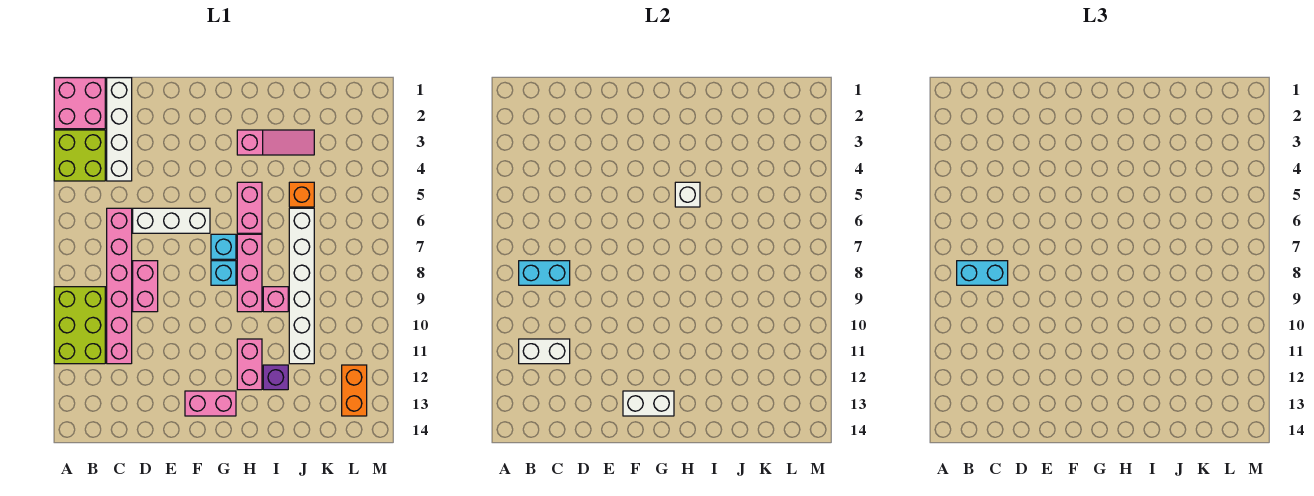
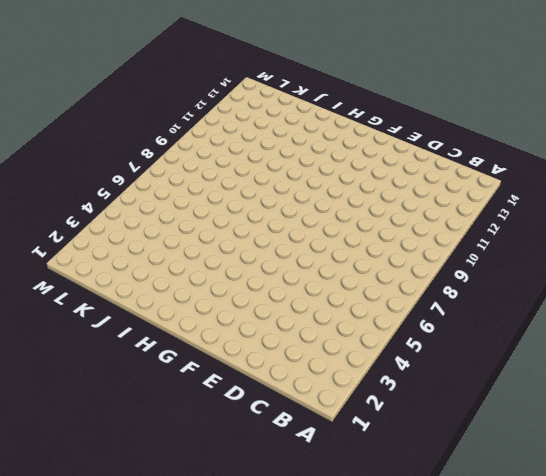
none -> pink 2x2 brick [54,78,105,129]
none -> lime 2x2 brick [54,130,105,181]
none -> lime 2x3 brick [54,287,105,364]

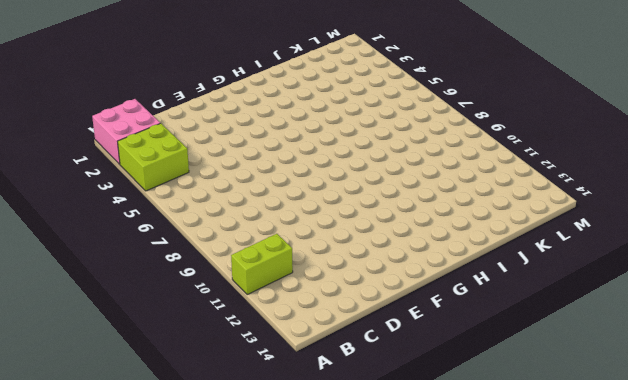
lime 1x2 brick [231,234,293,295] -> lime 2x3 brick [54,287,105,364]
none -> white 1x4 brick [107,78,132,181]
none -> pink 1x6 brick [107,208,132,364]
none -> white 1x3 brick [133,208,210,233]

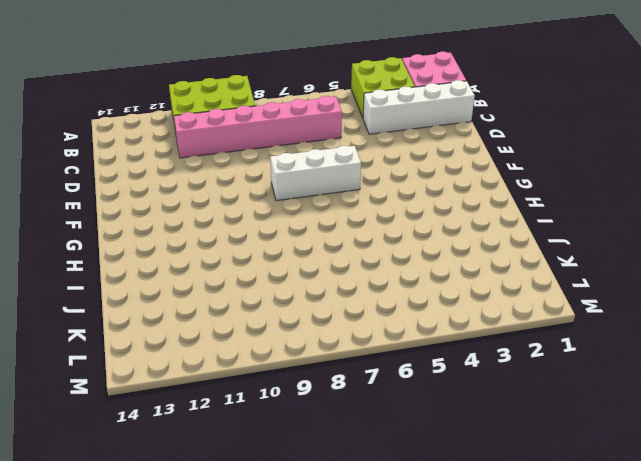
white 1x3 brick [270,146,361,201] -> white 1x3 brick turned to [133,208,210,233]
none -> pink 1x2 brick [133,261,158,312]
none -> pink 1x2 brick [185,391,236,416]
none -> cyan 1x1 brick [211,234,236,259]

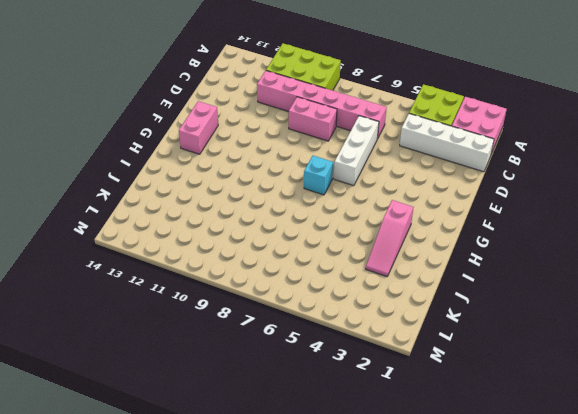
none -> cyan 1x1 brick [211,261,236,285]
none -> pink 1x2 brick [237,182,262,233]
none -> pink 1x3 brick [237,234,262,312]

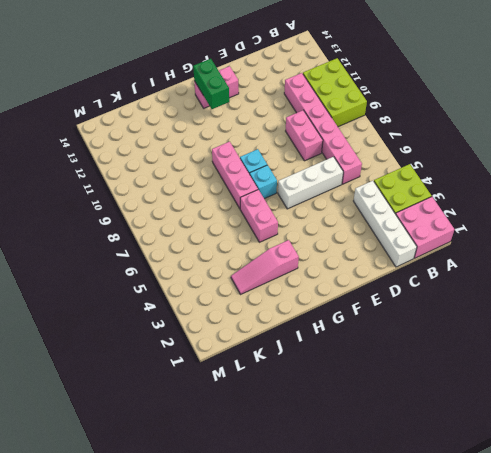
green 1x2 brick [193,59,229,109] -> white 1x2 brick [623,391,674,416]
none -> pink 1x2 brick [237,339,262,390]
none -> pink 1x1 brick [263,287,288,312]
none -> purple 1x1 brick [263,365,288,390]

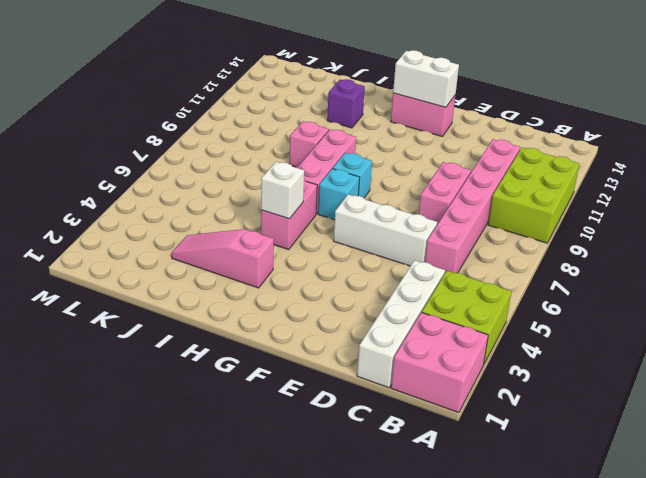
none -> pink 1x2 brick [237,339,262,390]
none -> orange 1x1 brick [289,182,314,207]
none -> white 1x6 brick [289,208,314,364]

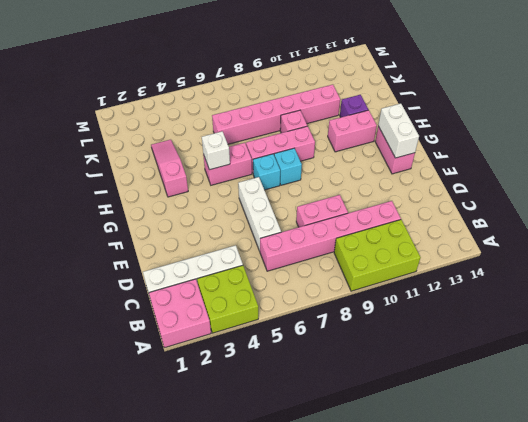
pink 1x6 brick [212,85,340,144] -> white 1x6 brick [289,208,314,364]
none -> orange 1x1 brick [289,182,314,207]
none -> orange 1x2 brick [342,365,367,416]
none -> cyan 1x2 brick [519,261,570,285]

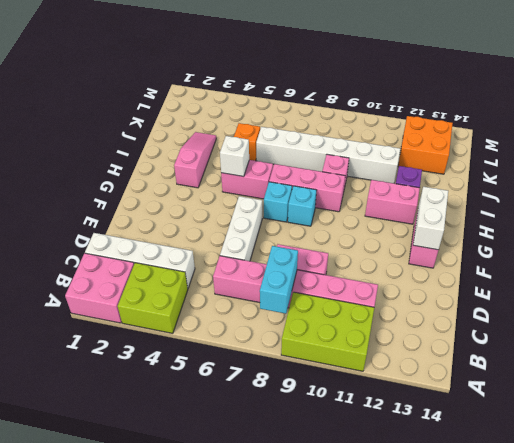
orange 2x2 brick [398,116,453,174] -> orange 1x2 brick [342,365,367,416]
none -> white 1x2 brick [519,339,570,364]
none -> cyan 1x2 brick [957,261,1008,285]

